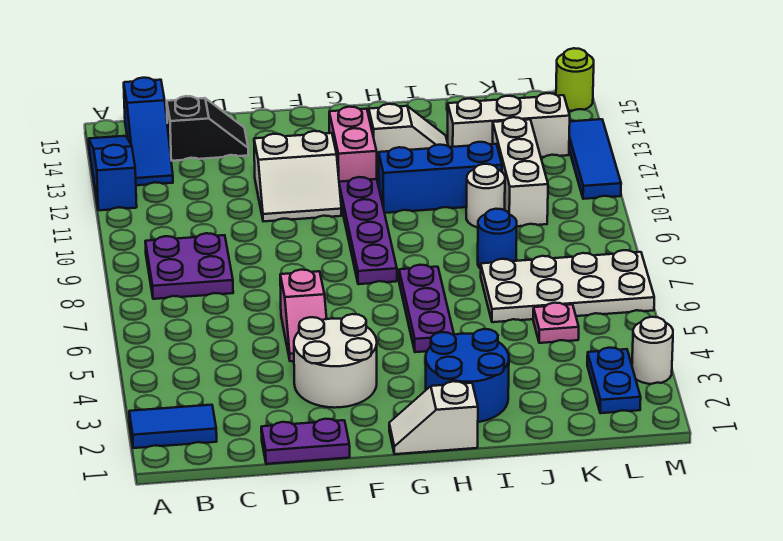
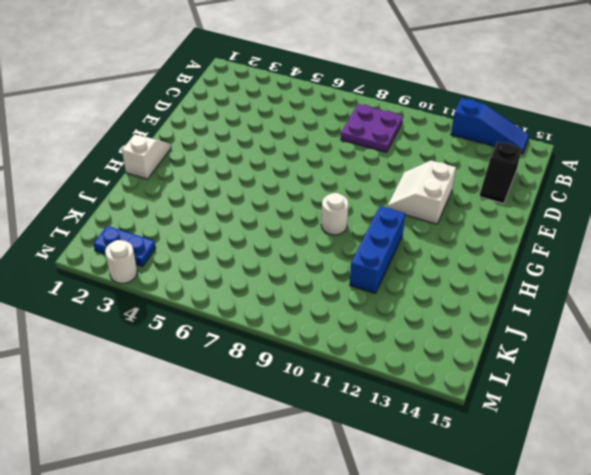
white 1x1 round brick [321,193,349,235] -> white 1x1 round brick moved to [466,164,505,227]
none -> blue 1x2 tile [129,405,217,448]
none -> blue 1x3 slope [124,78,173,185]
none -> purple 1x2 plate [261,419,350,464]

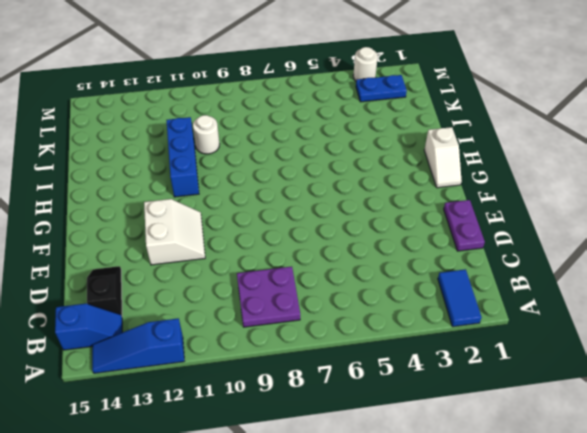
blue 1x2 slope [55,304,122,350] -> blue 1x3 slope [124,78,173,185]
none -> white 2x2 round brick [294,314,377,408]
none -> pink 1x2 slope [280,270,327,361]
none -> purple 1x4 plate [339,177,397,284]

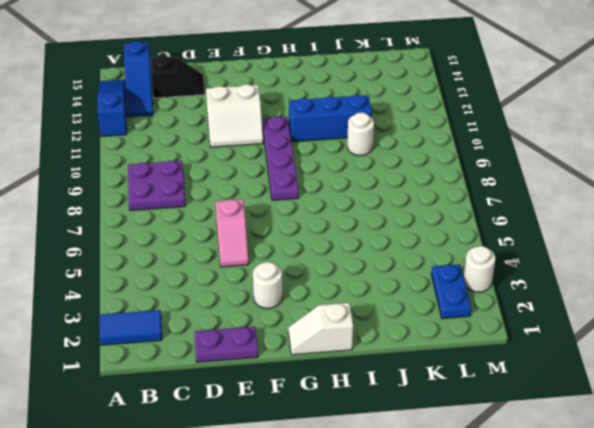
white 1x1 round brick [253,262,282,308] -> white 2x2 round brick [294,314,377,408]
none -> pink 1x2 brick [329,107,377,182]
none -> blue 2x2 round brick [426,329,509,422]
none -> purple 1x3 plate [399,265,454,352]

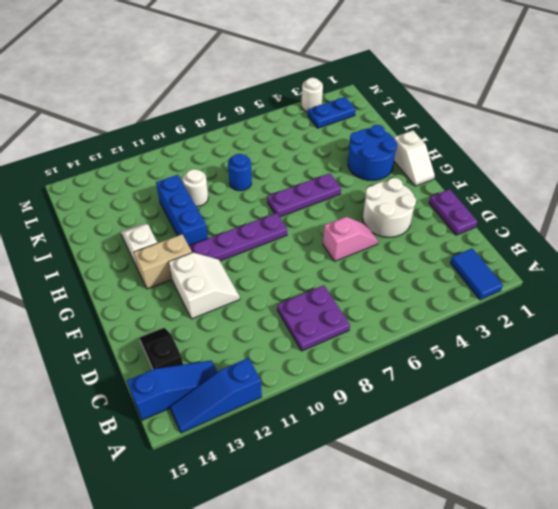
tan 1x2 brick [134,234,192,289] -> pink 1x2 brick [329,107,377,182]
none -> white 2x4 plate [481,250,654,322]
none -> white 1x3 brick [448,93,570,157]
none -> pink 1x1 plate [533,303,579,343]

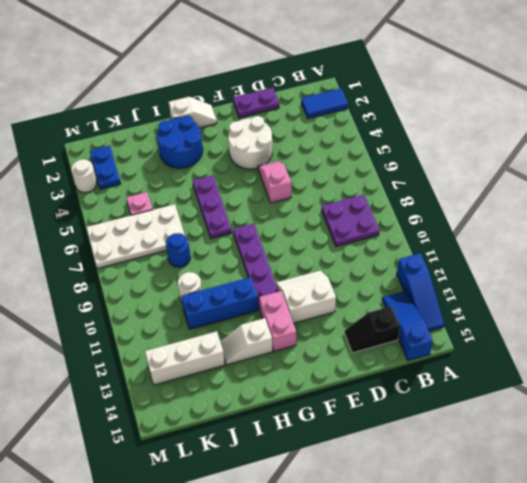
none -> white 1x3 brick [493,117,548,226]
none -> blue 1x3 tile [569,119,621,199]
none -> lime 1x1 round brick [556,48,594,111]

